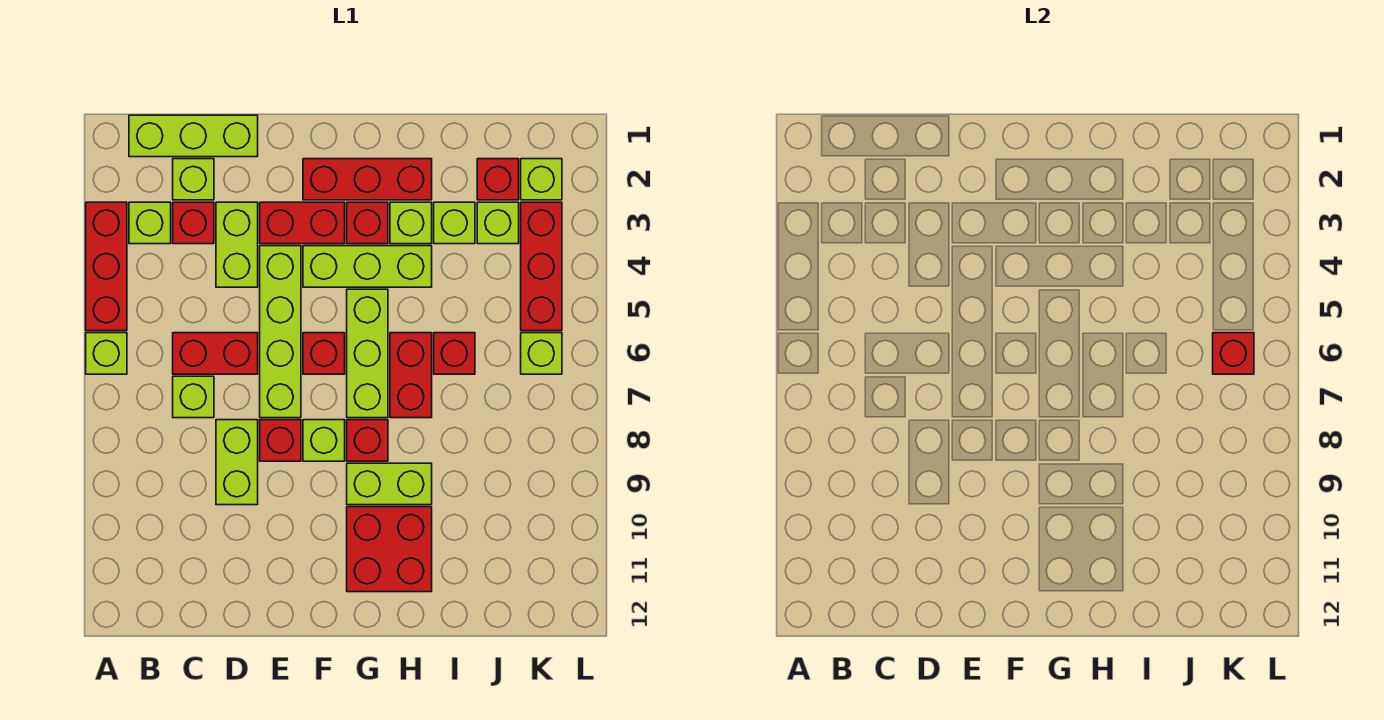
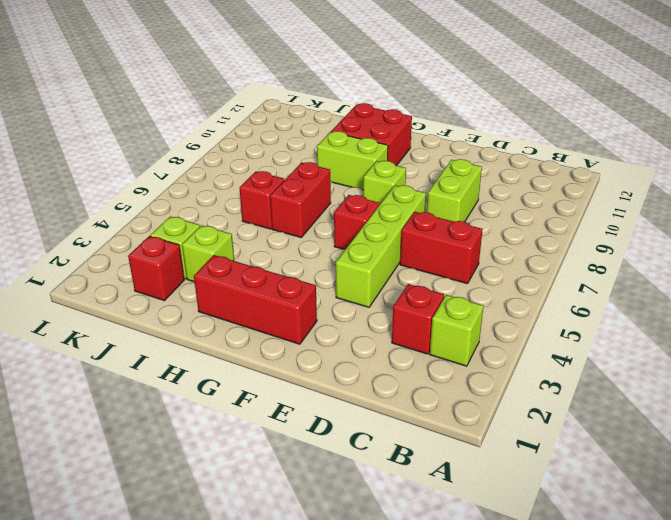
none -> red 1x3 brick [86,202,127,331]
none -> lime 1x1 brick [86,333,127,374]
none -> lime 1x3 brick [129,115,258,157]
none -> lime 1x1 brick [173,159,214,200]

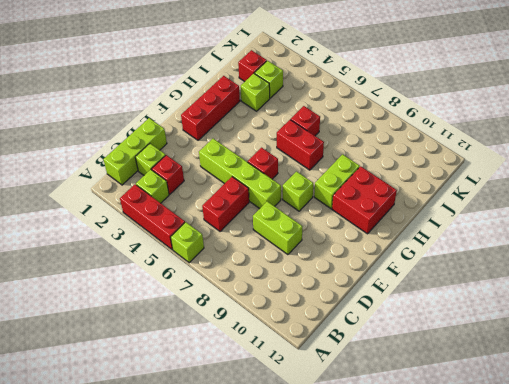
none -> lime 1x1 brick [173,376,214,418]
none -> lime 1x2 brick [216,202,258,287]
none -> red 1x2 brick [260,202,345,244]
none -> red 1x1 brick [260,420,301,461]

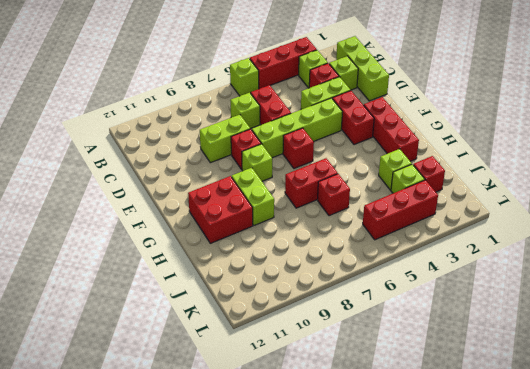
none -> lime 1x3 brick [303,246,432,287]
none -> red 1x1 brick [347,202,388,244]
none -> lime 1x3 brick [347,289,388,418]
none -> red 1x1 brick [347,420,388,461]

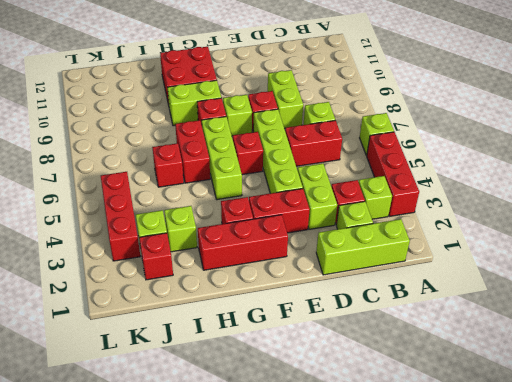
none -> lime 1x3 brick [303,246,432,287]
none -> lime 1x1 brick [390,202,432,244]
none -> lime 1x1 brick [521,159,562,200]
none -> lime 1x1 brick [521,333,562,374]

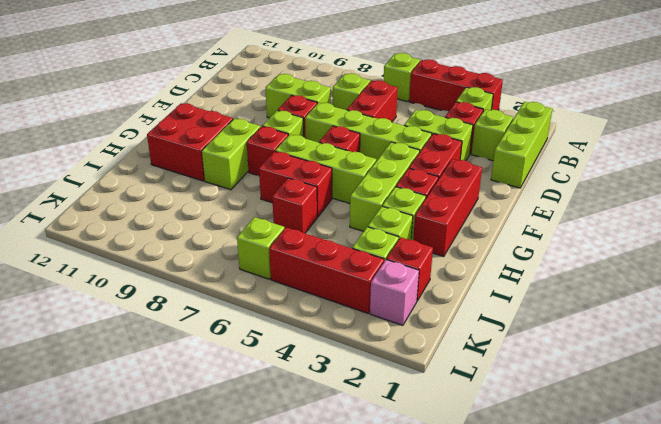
pink 1x1 brick [370,260,419,325] -> lime 1x1 brick [521,159,562,200]
none -> red 1x1 brick [1213,333,1254,374]

